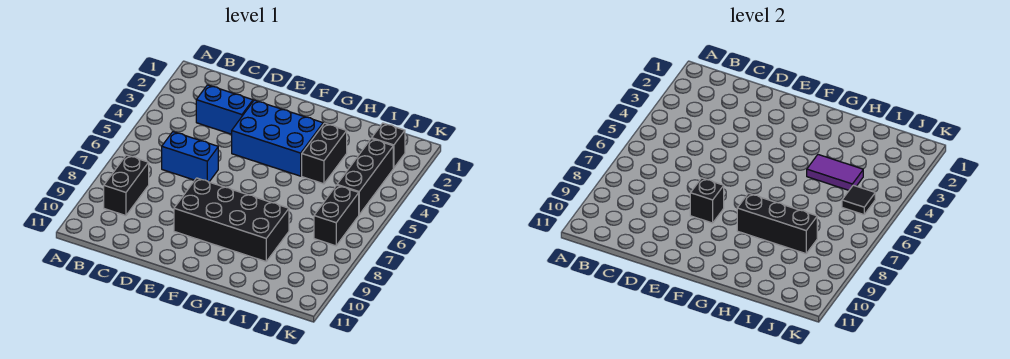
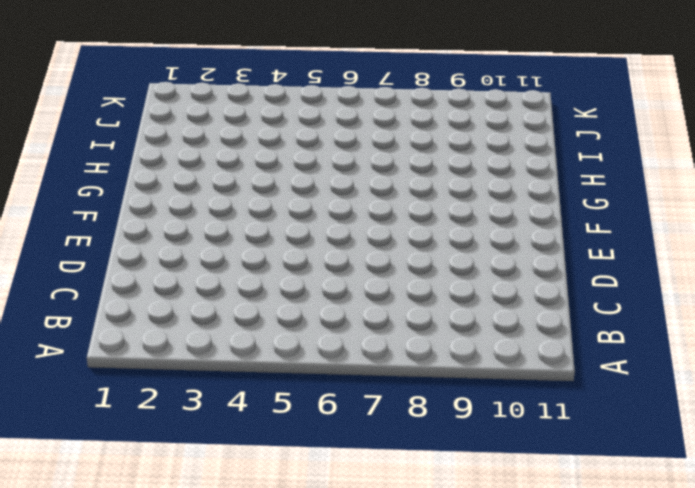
none -> black 1x2 brick [104,155,149,216]
none -> blue 1x2 brick [196,85,253,134]
none -> blue 1x2 brick [162,132,218,182]

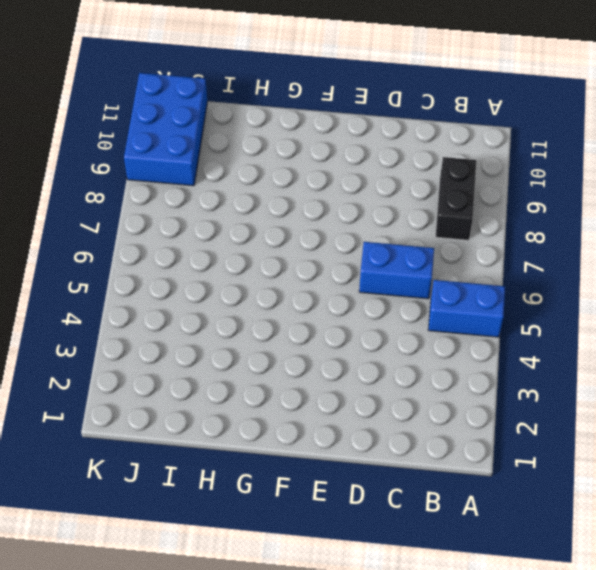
blue 1x2 brick [428,280,505,337] -> blue 1x2 brick moved to [196,85,253,134]
blue 2x3 brick [124,73,207,186] -> blue 2x3 brick turned to [232,100,323,176]
none -> black 2x4 brick [174,178,289,261]
none -> black 1x2 brick [302,123,347,184]
none -> black 1x1 brick [372,123,405,168]

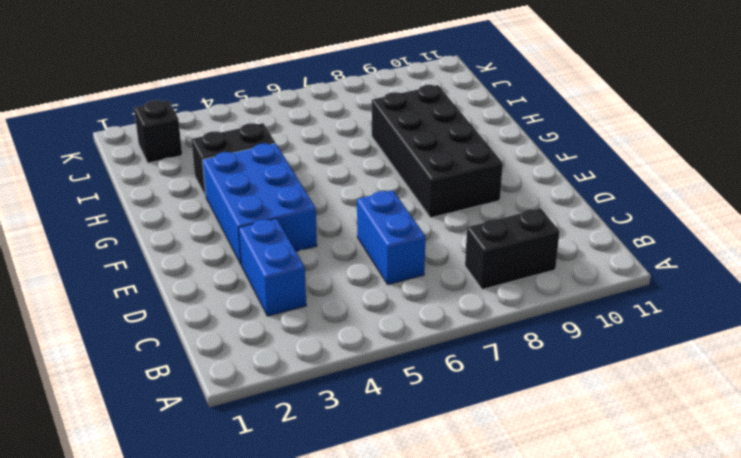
none -> black 1x3 brick [337,139,393,214]
none -> black 1x2 brick [314,185,359,246]
none -> black 1x1 brick [690,178,724,223]

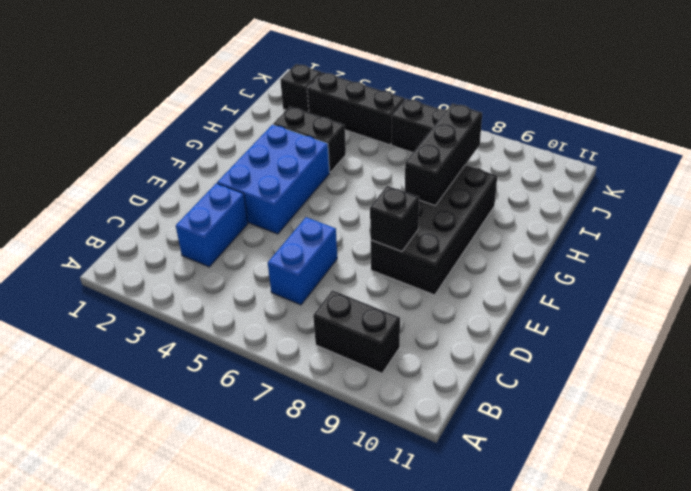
none -> purple 1x2 tile [807,155,863,190]
none -> black 1x1 tile [842,185,875,215]

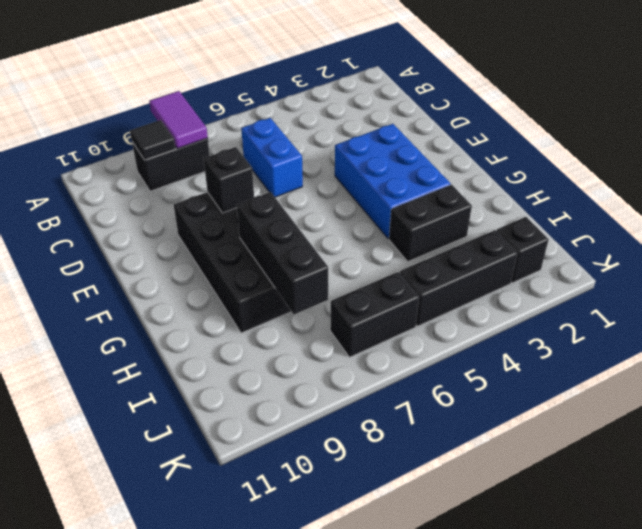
purple 1x2 tile [149,91,208,148] -> purple 1x2 tile moved to [807,155,863,190]
black 1x1 tile [130,120,176,160] -> black 1x1 tile moved to [842,185,875,215]
none -> blue 1x2 brick [196,85,253,134]

